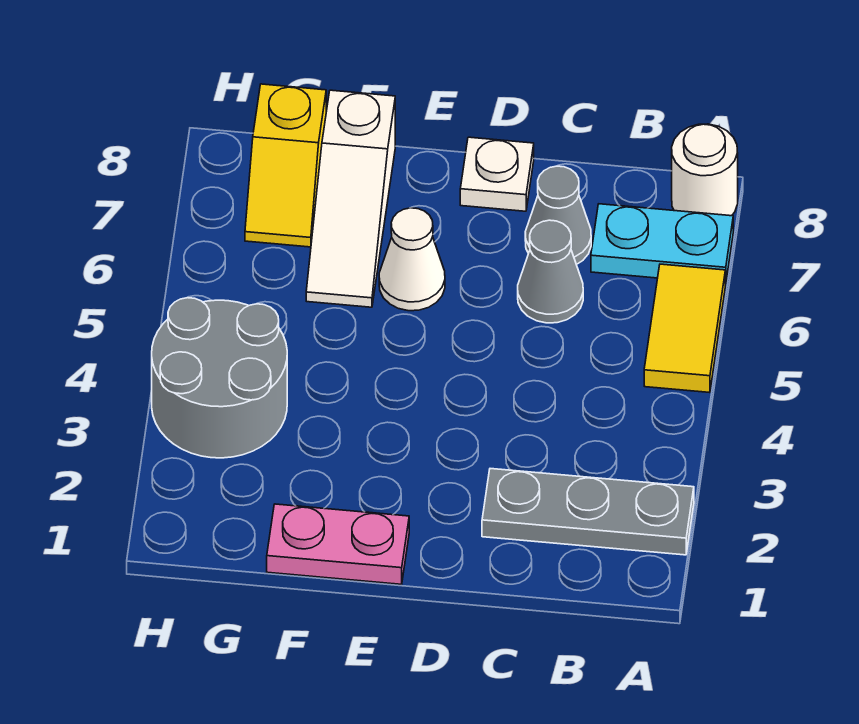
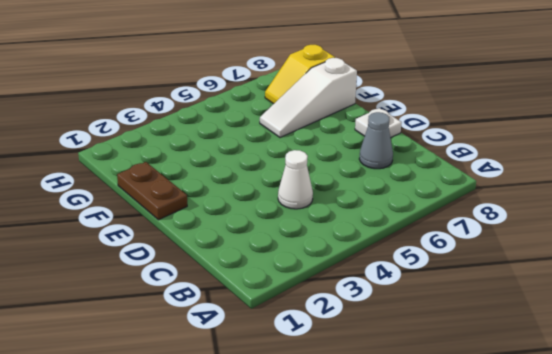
white 1x1 cone [278,150,313,209] -> white 1x1 cone moved to [379,208,445,311]
brown 1x2 plate [117,162,187,220] -> pink 1x2 plate [267,504,409,584]
none -> grey 1x3 plate [482,469,694,555]
none -> yellow 1x2 tile [644,264,725,393]
none -> cyan 1x2 plate [591,204,733,284]

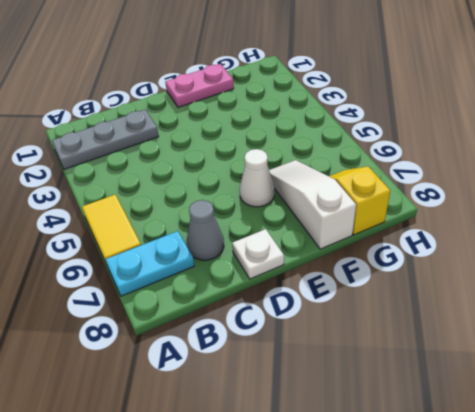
none -> white 1x1 round brick [672,124,738,216]
none -> grey 1x1 cone [518,220,583,323]
none -> grey 2x2 round brick [152,298,287,458]

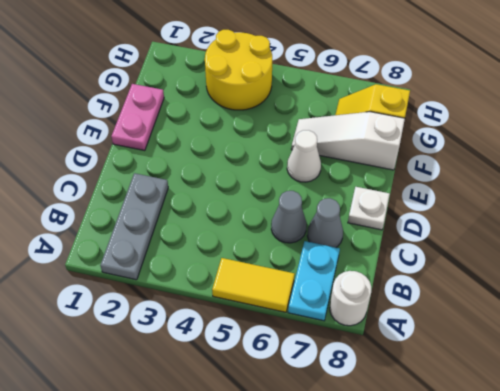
yellow 2x2 round brick [205,30,272,110] -> grey 2x2 round brick [152,298,287,458]

